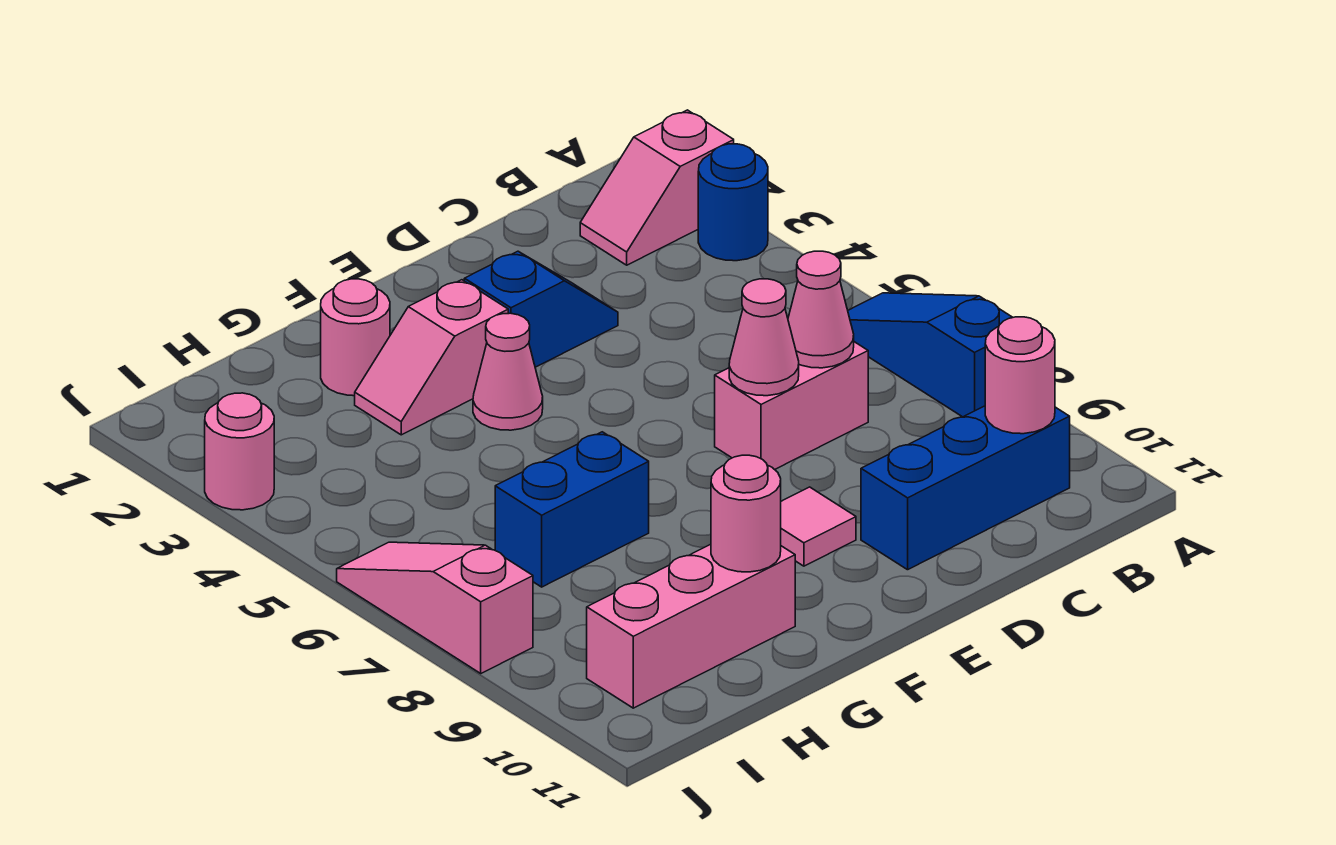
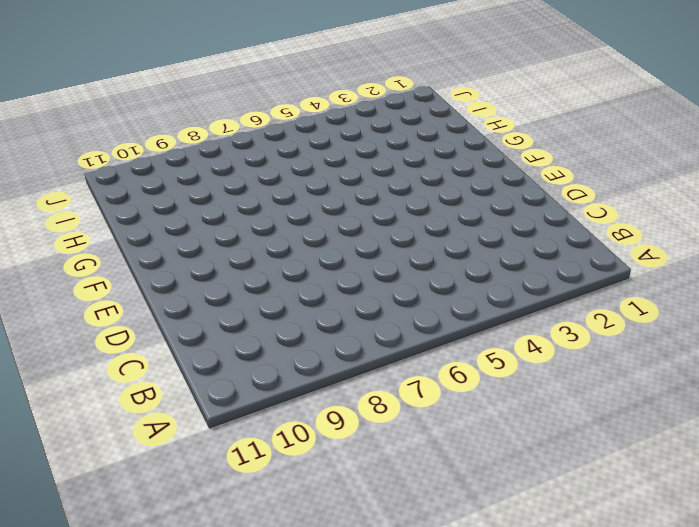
none -> pink 1x2 slope [580,110,734,265]
none -> blue 1x1 round brick [698,144,768,261]
none -> blue 1x3 slope [848,293,1013,417]

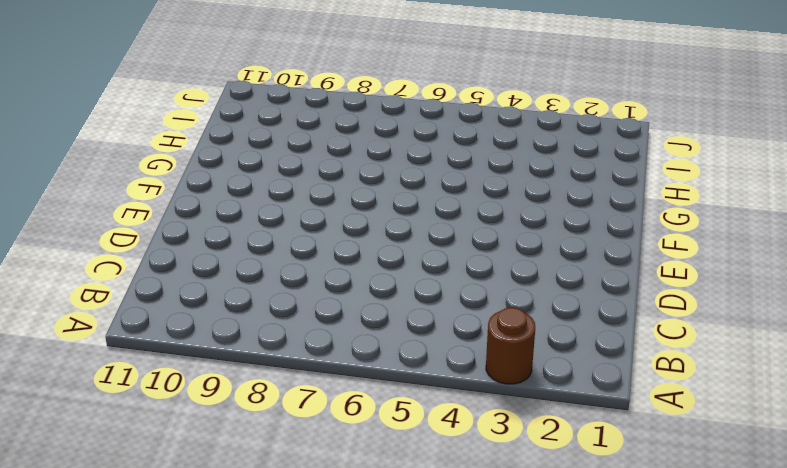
brown 1x1 round brick [486,308,535,384] -> blue 1x1 round brick [698,144,768,261]
none -> pink 1x2 slope [580,110,734,265]
none -> blue 1x3 slope [848,293,1013,417]
none -> blue 1x3 brick [861,406,1070,570]

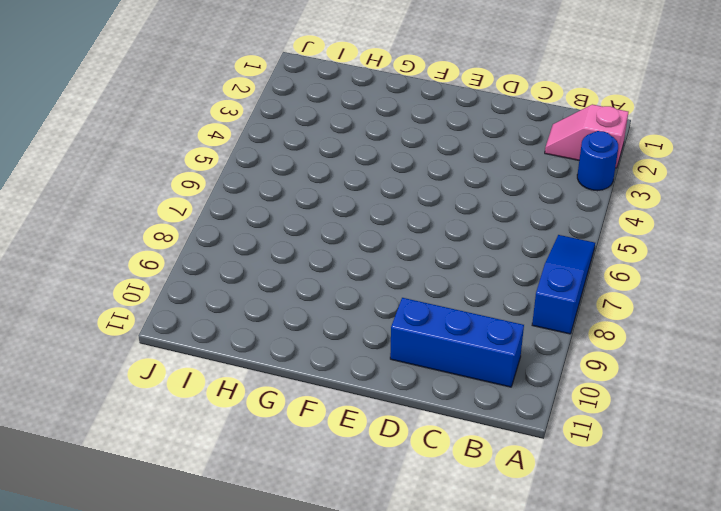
none -> pink 1x2 brick [715,342,868,470]
none -> blue 1x2 slope [464,251,618,367]
none -> pink 1x1 tile [781,487,856,566]

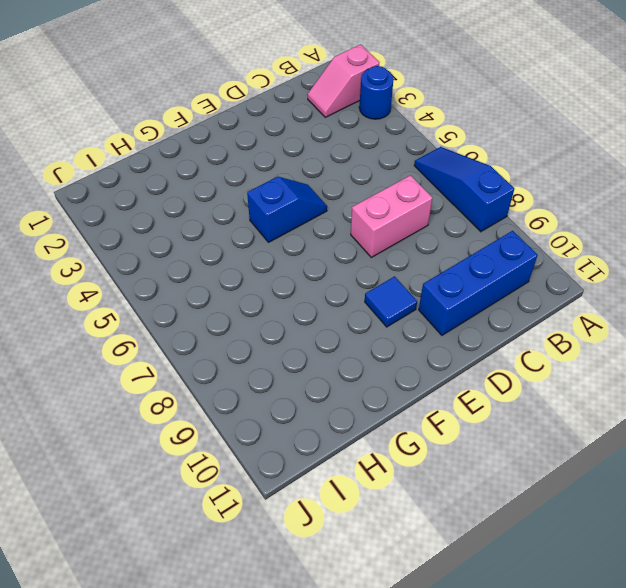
blue 1x2 slope [247,177,327,242] -> blue 1x2 slope moved to [464,251,618,367]
blue 1x1 tile [365,276,417,327] -> pink 1x1 tile [781,487,856,566]
none -> pink 1x2 slope [355,280,508,435]
none -> pink 1x1 cone [473,313,543,430]
none -> pink 1x1 round brick [321,279,390,396]

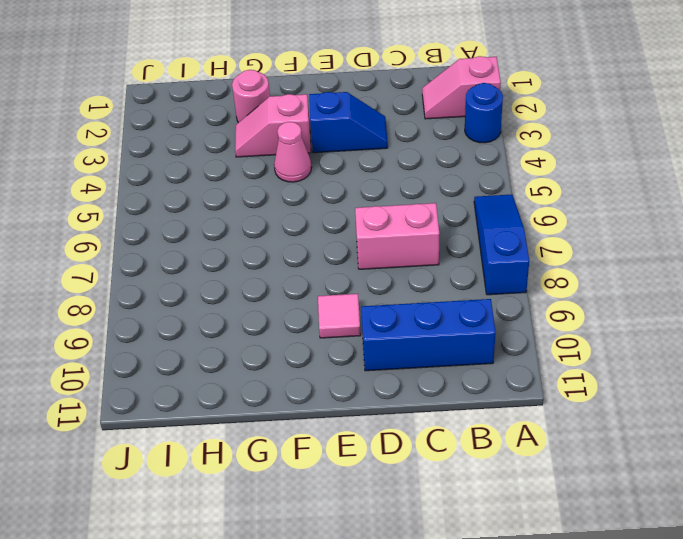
none -> blue 1x2 brick [495,432,649,587]
none -> pink 1x3 brick [587,544,795,708]
none -> pink 1x1 round brick [205,393,274,510]

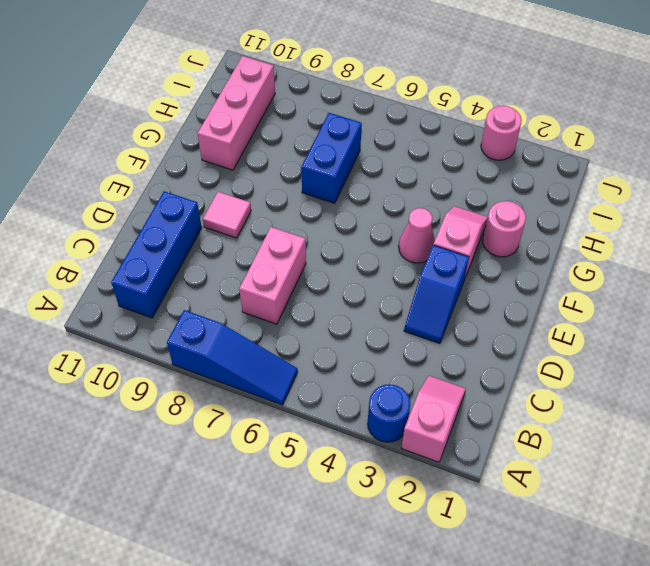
none -> pink 1x3 slope [337,542,533,673]
none -> pink 1x1 round brick [985,317,1055,434]
none -> pink 1x1 cone [788,251,854,368]

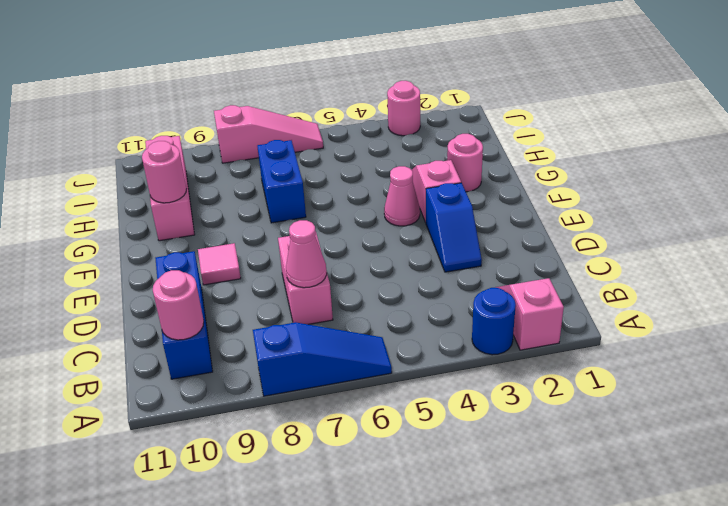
none -> pink 1x1 cone [729,279,799,396]

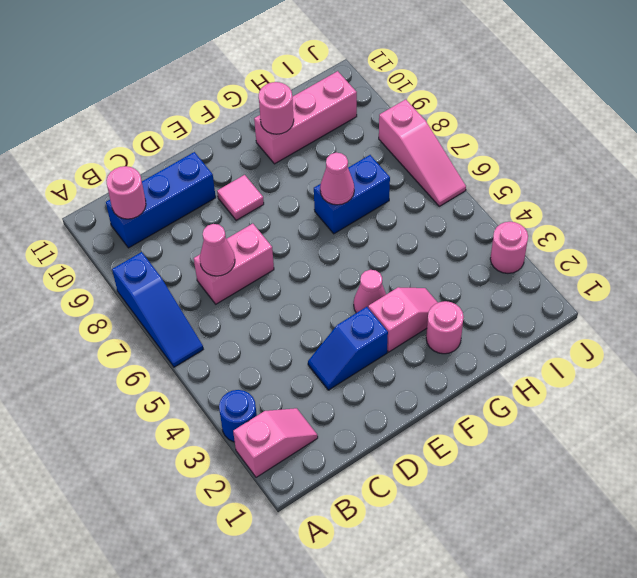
pink 1x1 cone [320,153,354,205] -> pink 1x1 cone moved to [729,279,799,396]

